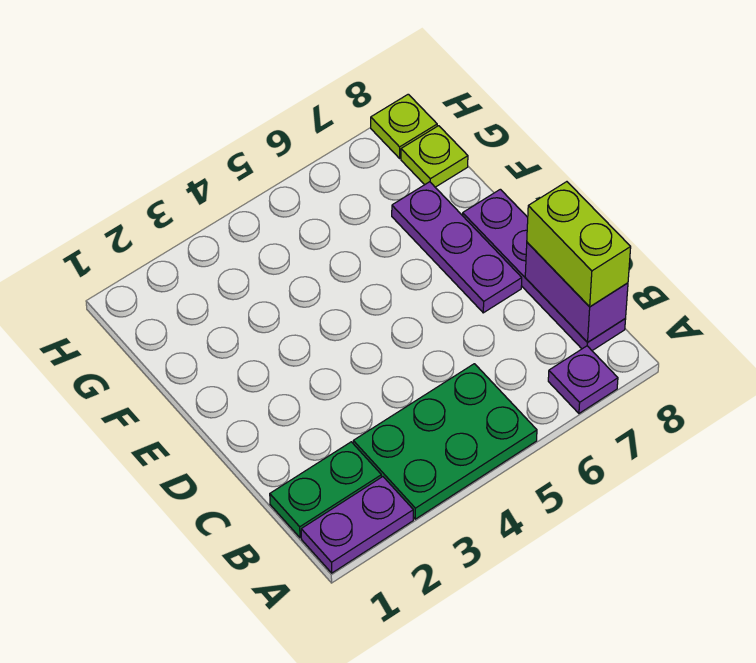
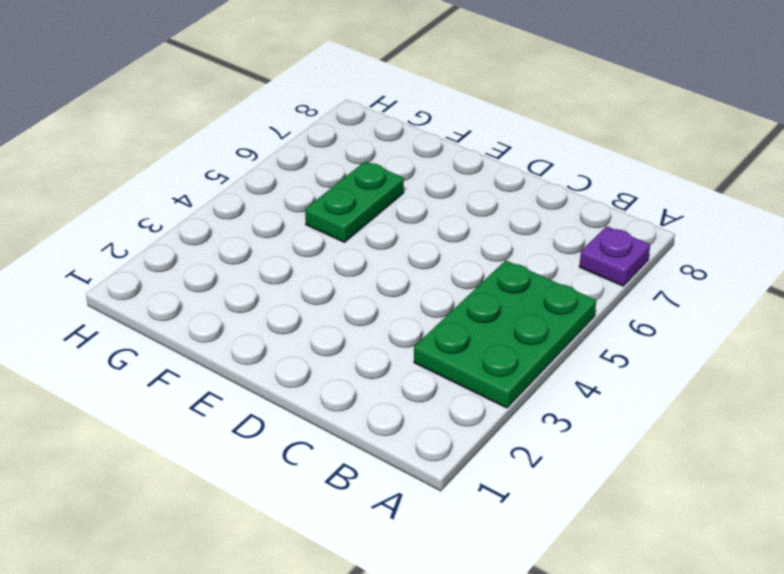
green 1x2 plate [305,161,404,242] -> green 1x2 plate moved to [270,442,381,538]
none -> purple 1x2 plate [301,477,413,573]
none -> purple 1x4 plate [463,189,626,351]

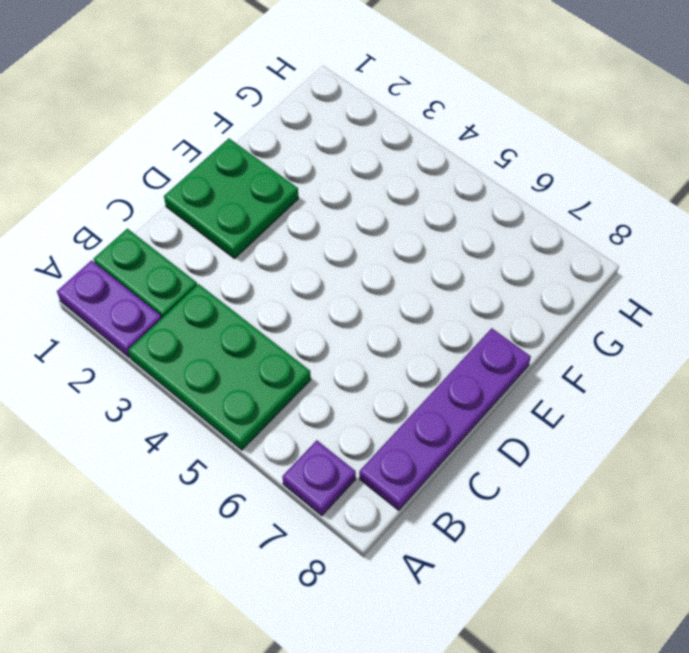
green 2x2 plate [164,139,298,258] -> none
none -> purple 1x3 plate [392,182,522,313]
none -> lime 1x1 plate [401,126,468,187]

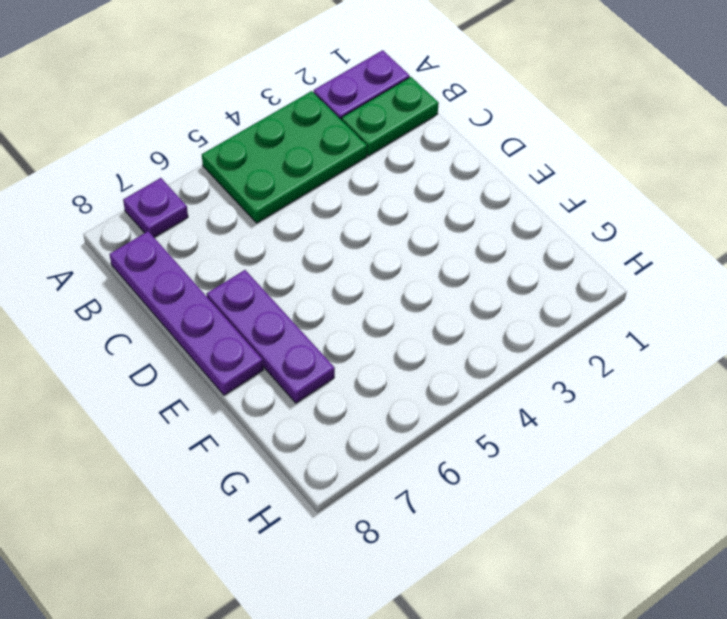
none -> lime 1x1 plate [401,126,468,187]
none -> lime 1x1 plate [371,94,437,158]

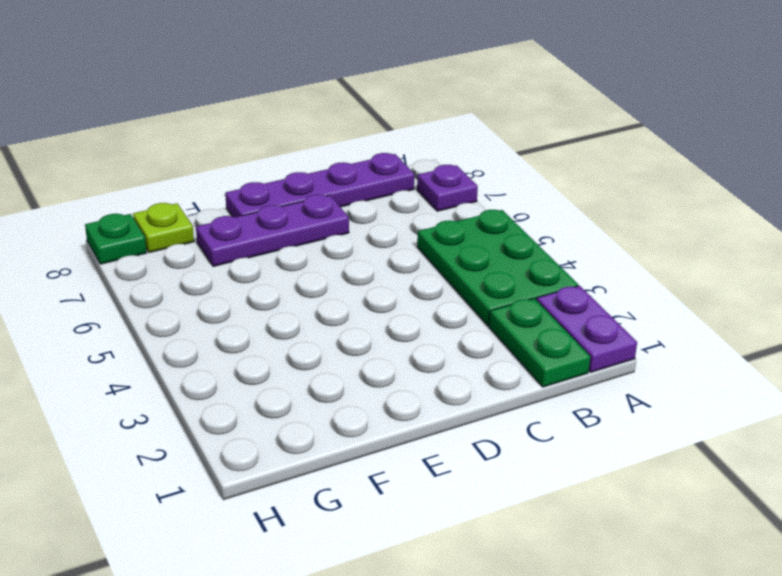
green 1x1 plate [85,214,147,264] -> lime 1x1 plate [371,94,437,158]
none -> purple 1x2 brick [525,242,628,342]
none -> lime 1x2 brick [527,182,631,307]

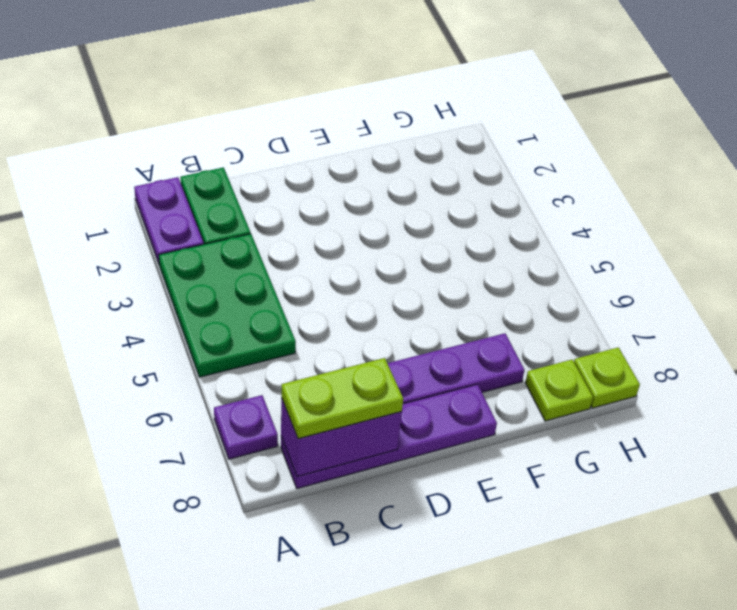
lime 1x2 plate [282,358,403,439] -> lime 1x2 brick [527,182,631,307]

